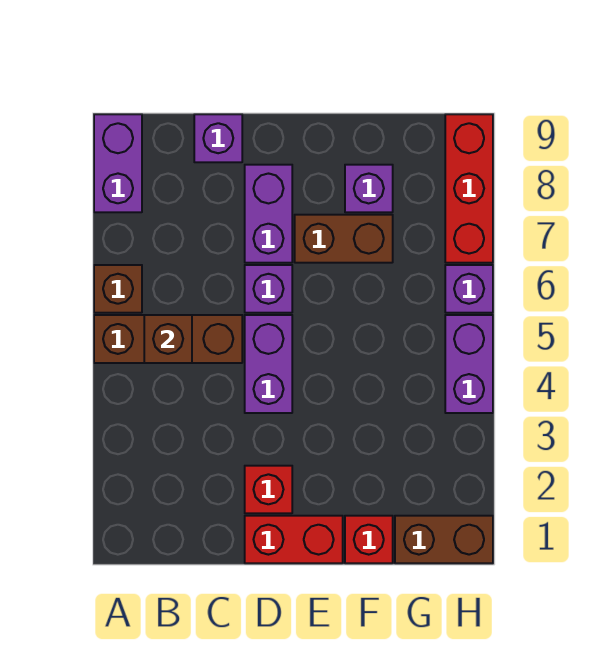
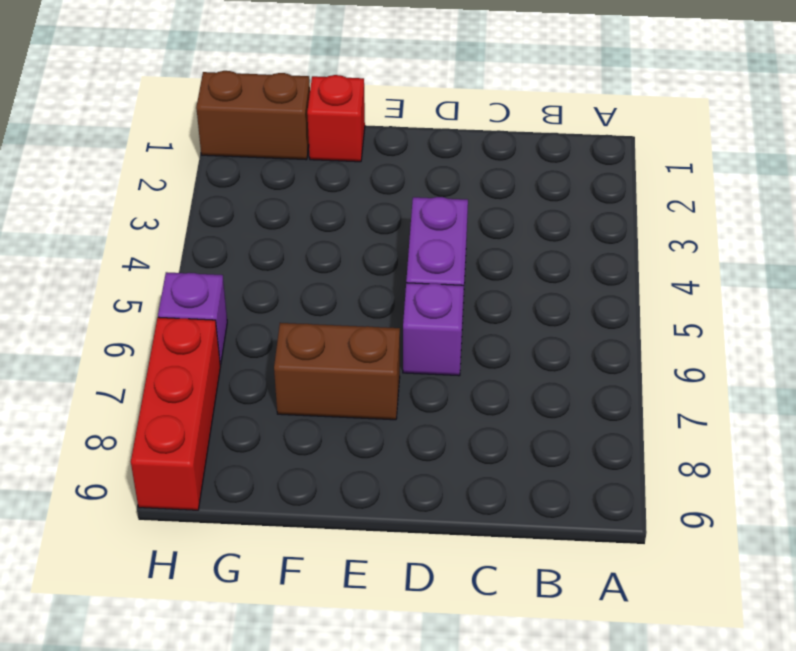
none -> brown 1x3 brick [94,315,242,363]
none -> brown 1x1 brick [94,265,142,313]
none -> purple 1x2 brick [94,114,142,212]

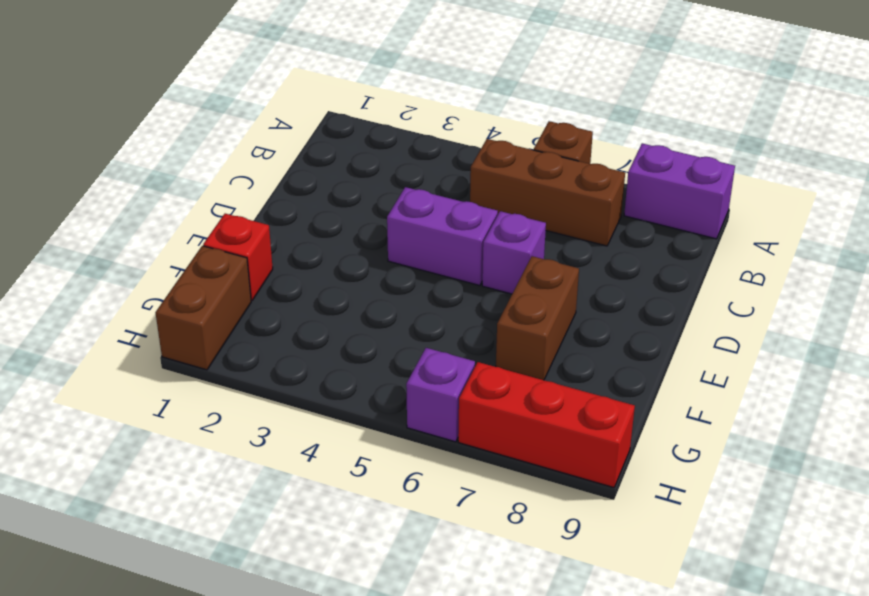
brown 1x3 brick [470,139,625,246] -> brown 1x3 brick turned to [94,315,242,363]
none -> purple 1x1 brick [194,114,242,162]
none -> red 1x2 brick [245,516,343,563]
none -> red 1x1 brick [245,466,292,513]

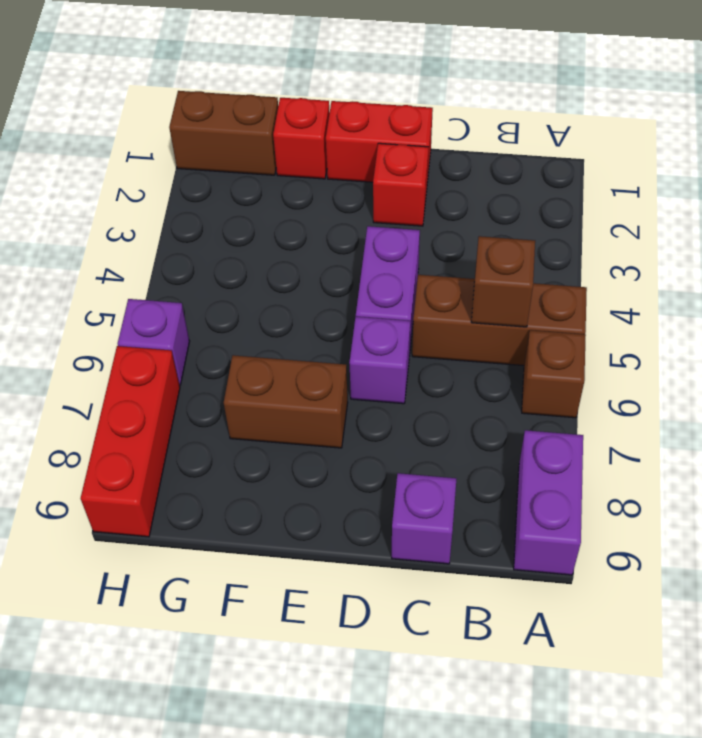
none -> purple 1x2 brick [245,165,292,263]
none -> purple 1x1 brick [345,165,393,212]
none -> purple 1x2 brick [445,315,493,413]

